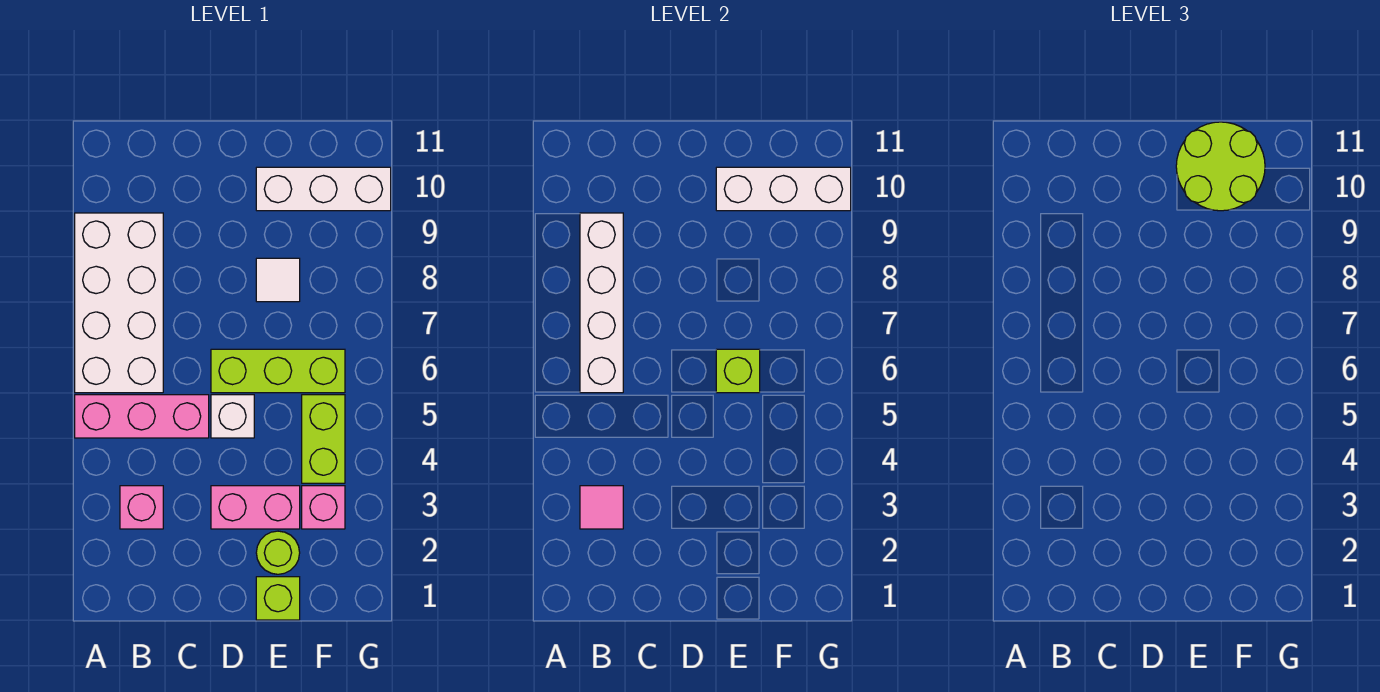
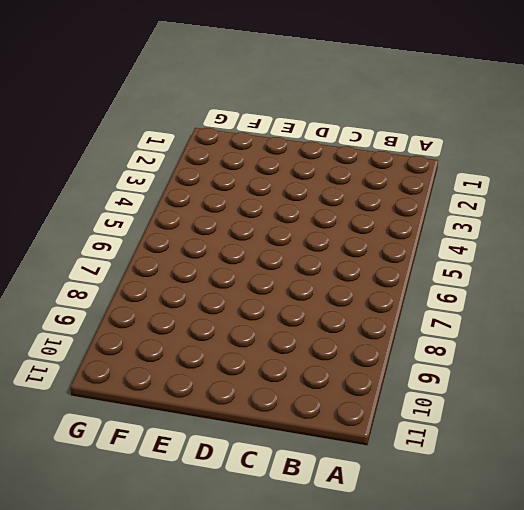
none -> pink 1x3 brick [75,395,209,438]
none -> white 2x4 brick [75,213,163,393]
none -> pink 1x1 brick [120,486,163,529]

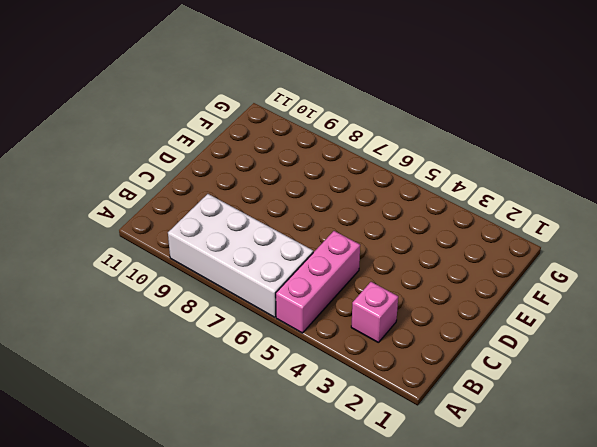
none -> pink 1x2 brick [211,486,300,529]
none -> white 1x1 brick [211,395,254,438]
none -> lime 1x3 brick [211,349,345,393]

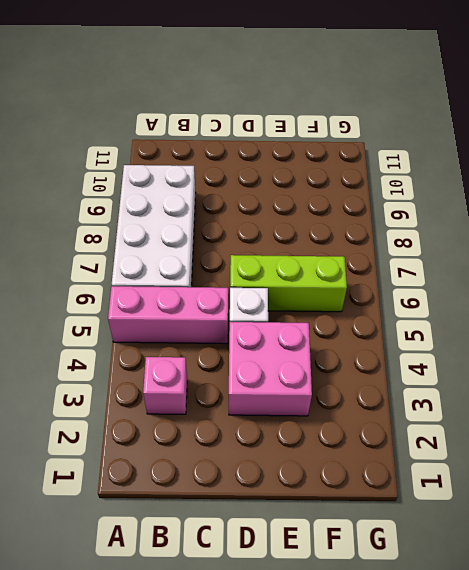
pink 2x2 brick [229,322,312,416] -> pink 1x2 brick [211,486,300,529]
none -> lime 1x1 brick [256,577,300,620]
none -> lime 1x1 round brick [256,531,300,574]
none -> white 1x1 tile [256,258,300,302]

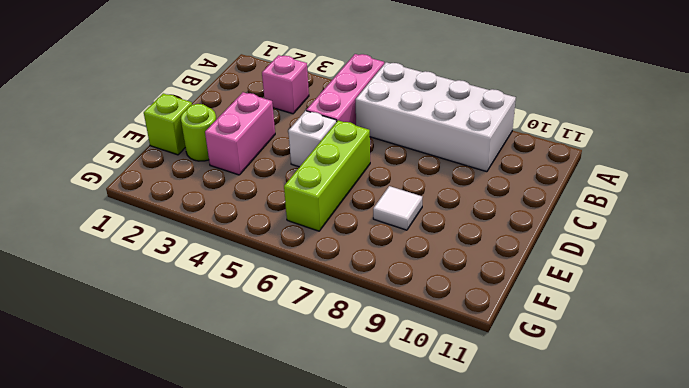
none -> white 1x3 brick [256,167,391,211]
none -> pink 1x1 brick [302,486,345,529]
none -> lime 1x2 brick [302,395,345,483]

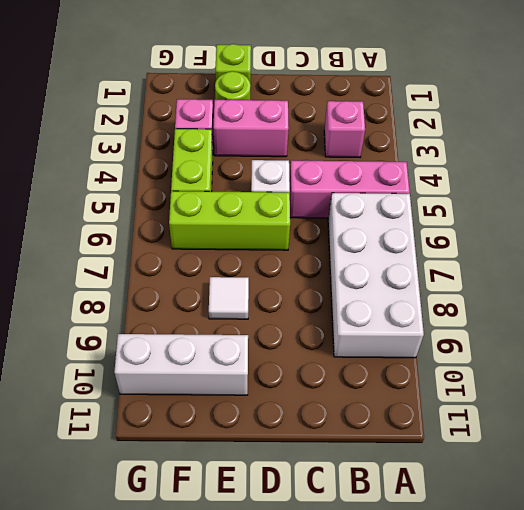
none -> pink 1x1 tile [580,486,623,529]
none -> white 1x4 brick [580,213,623,393]
none -> lime 1x1 brick [716,349,760,393]

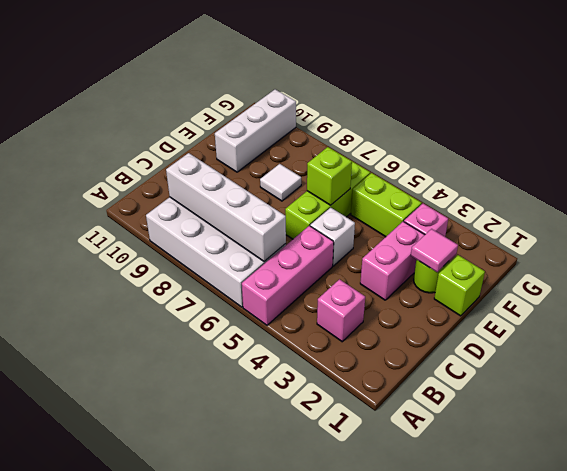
pink 1x1 tile [411,229,458,272] -> pink 1x1 tile moved to [580,486,623,529]
none -> white 1x3 brick [716,167,851,211]
none -> lime 2x2 round brick [1176,122,1265,211]

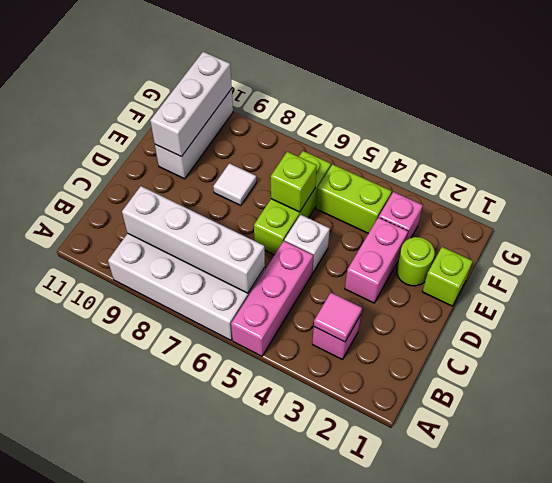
none -> lime 2x2 round brick [1176,122,1265,211]

